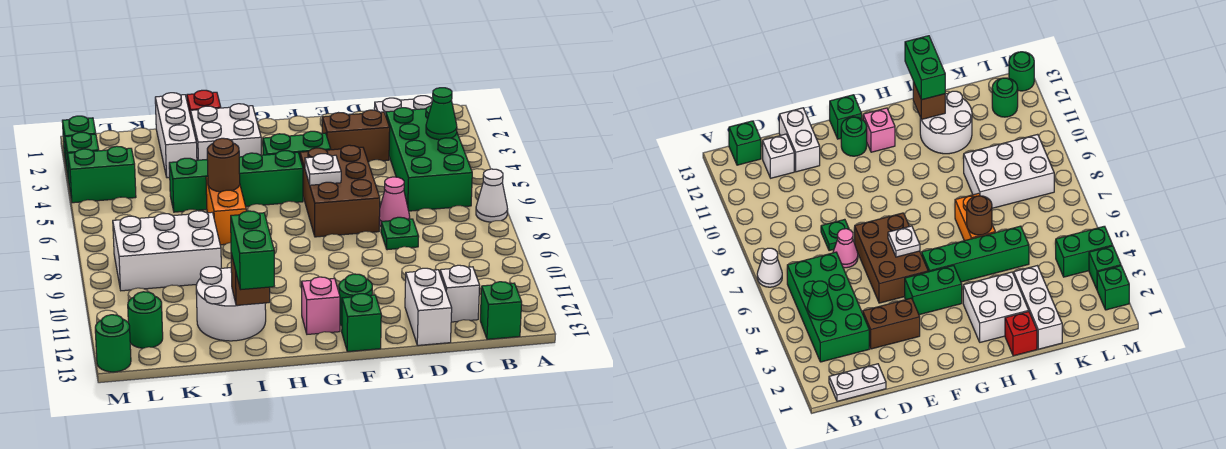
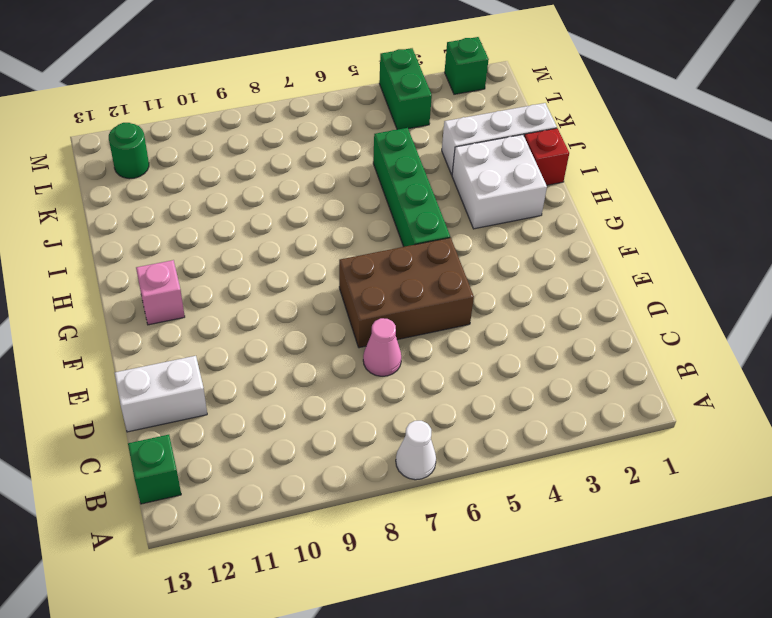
none -> white 1x2 plate [374,96,433,115]
none -> green 2x4 brick [386,106,472,211]
none -> white 1x1 brick [440,265,480,322]
none -> brown 1x2 brick [322,110,390,162]

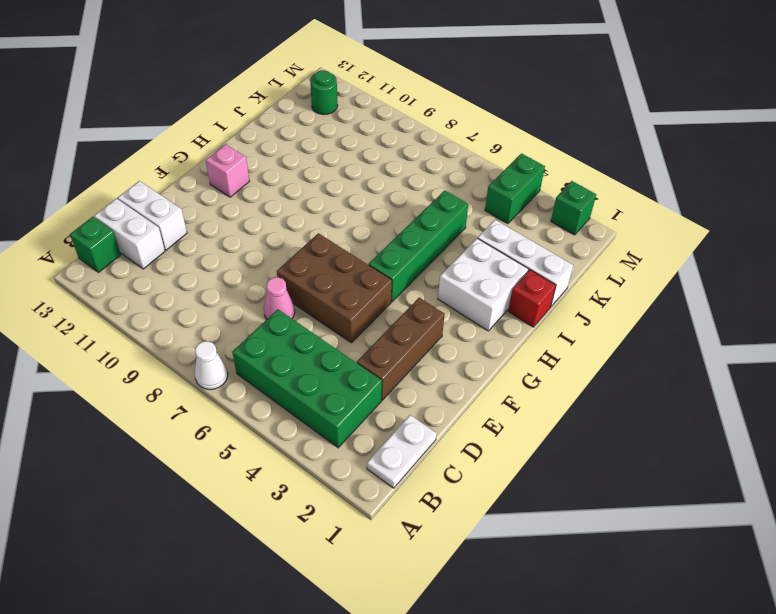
white 1x2 brick [94,199,165,269] -> white 1x1 brick [440,265,480,322]
brown 1x3 brick [357,298,445,400] -> brown 1x2 brick [322,110,390,162]
none -> green 1x1 plate [381,217,419,250]
none -> green 1x2 brick [263,131,331,156]
none -> green 1x1 round brick [339,274,372,326]
none -> green 1x1 brick [342,294,381,352]

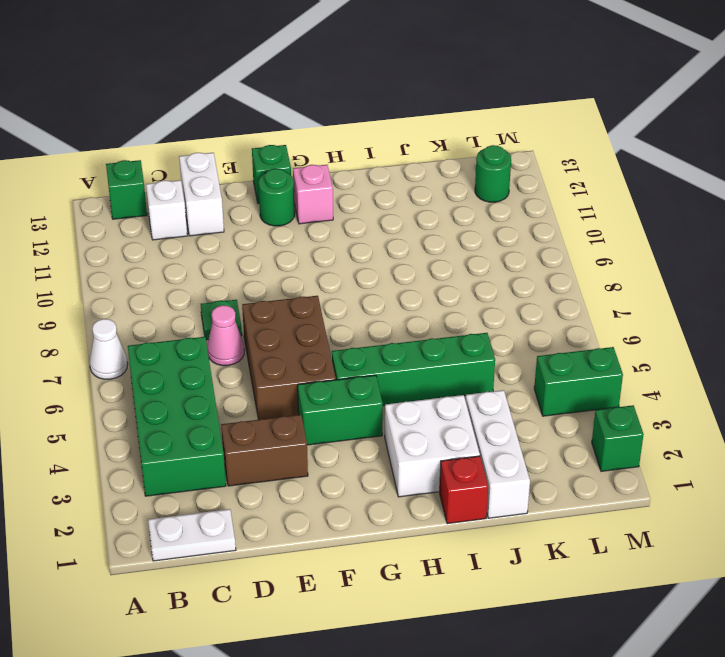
none -> orange 1x2 brick [206,177,246,245]
none -> white 2x2 round brick [196,267,266,341]
none -> white 2x3 brick [113,210,221,291]
none -> green 1x1 brick [65,132,99,181]

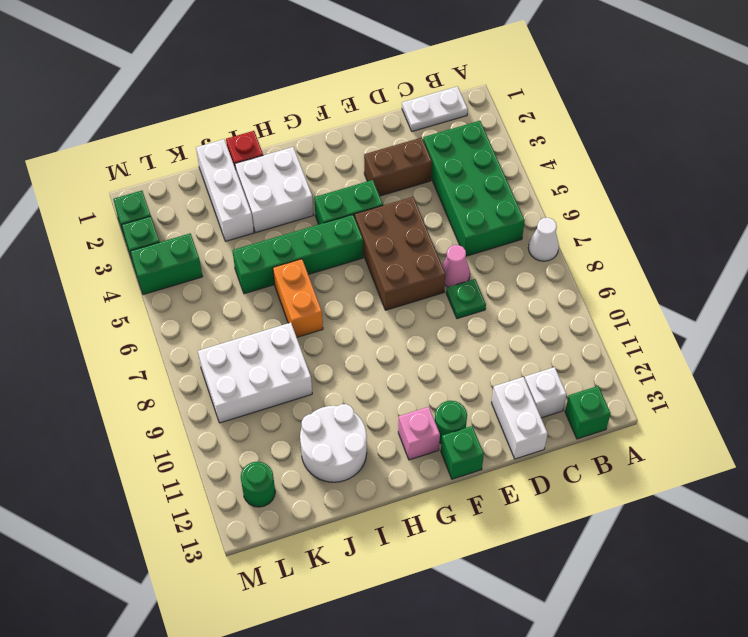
none -> green 1x1 round brick [95,315,131,372]
none -> green 1x1 cone [426,88,457,140]
none -> white 1x1 plate [305,154,341,185]
none -> brown 1x1 round brick [207,138,240,192]

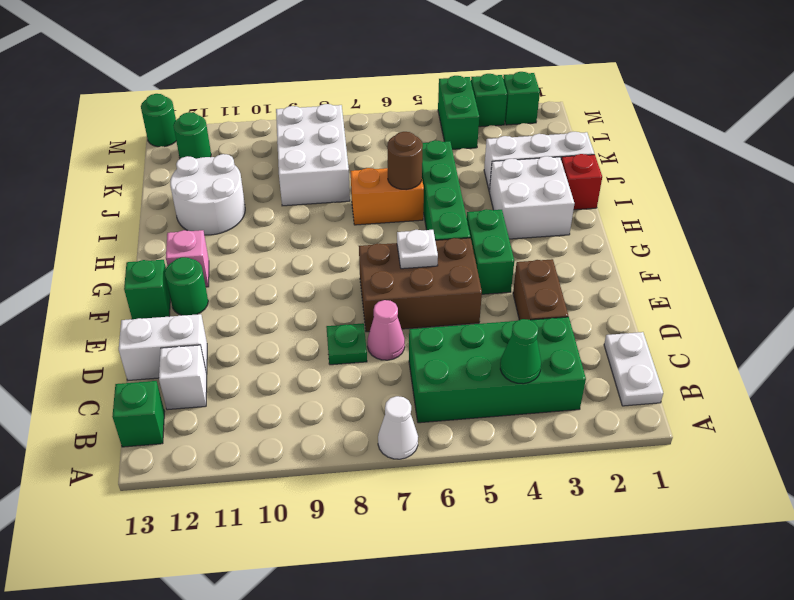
none -> brown 1x1 brick [231,253,270,305]
none -> green 1x2 brick [231,211,274,290]

